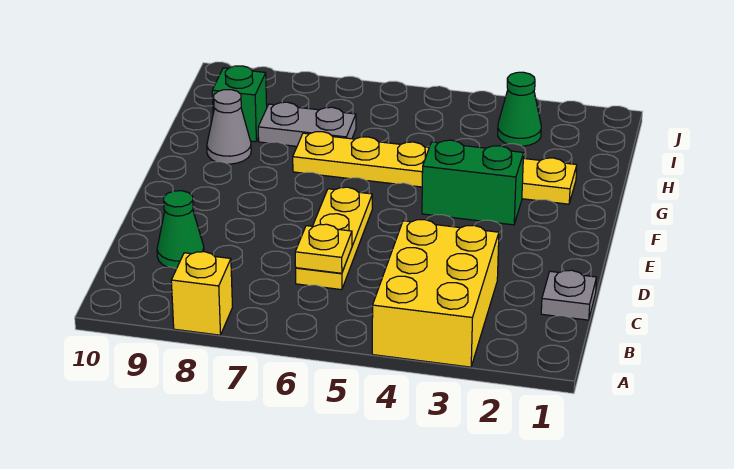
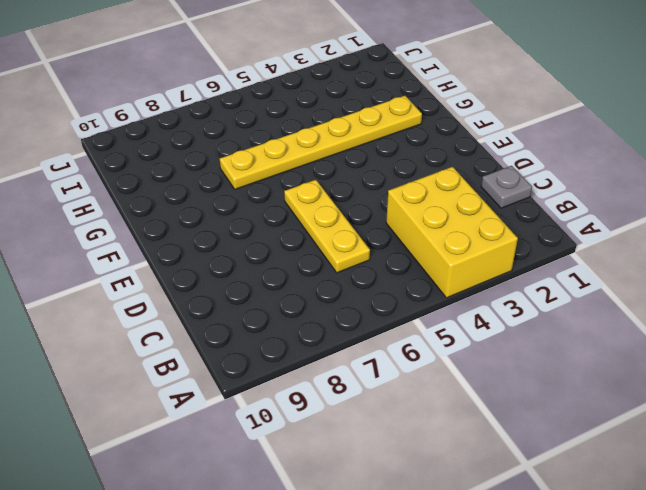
none -> yellow 1x1 brick [171,252,232,335]
none -> green 1x1 cone [157,191,204,269]
none -> green 1x2 brick [422,140,524,225]

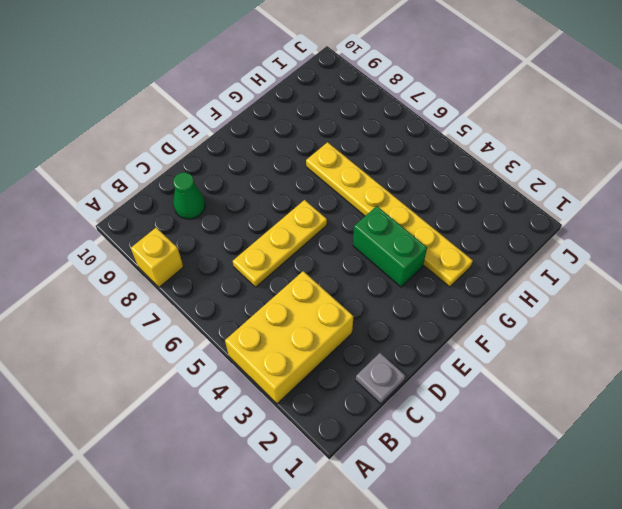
none -> grey 1x1 cone [207,90,251,164]
none -> grey 1x2 plate [258,102,356,146]
none -> green 1x1 brick [212,66,267,142]

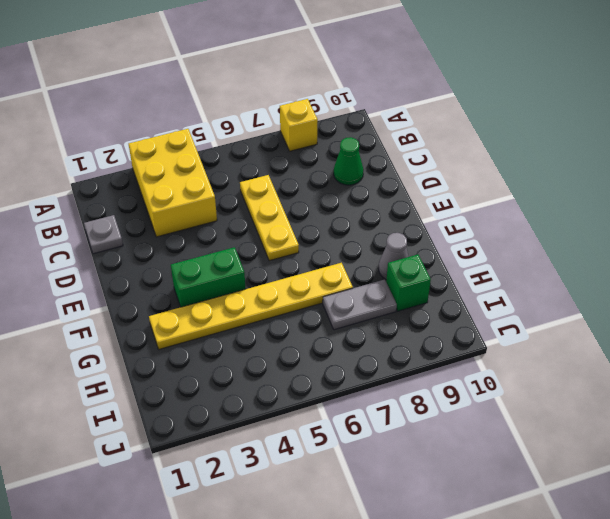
none -> green 1x1 cone [498,72,541,146]
none -> yellow 1x1 plate [295,224,352,273]

